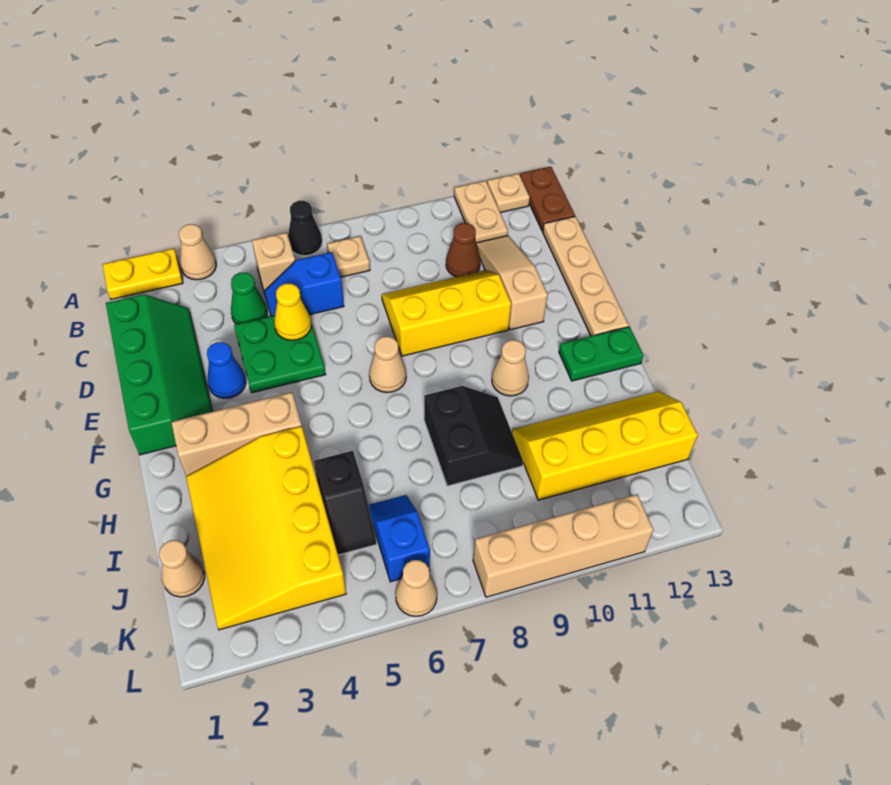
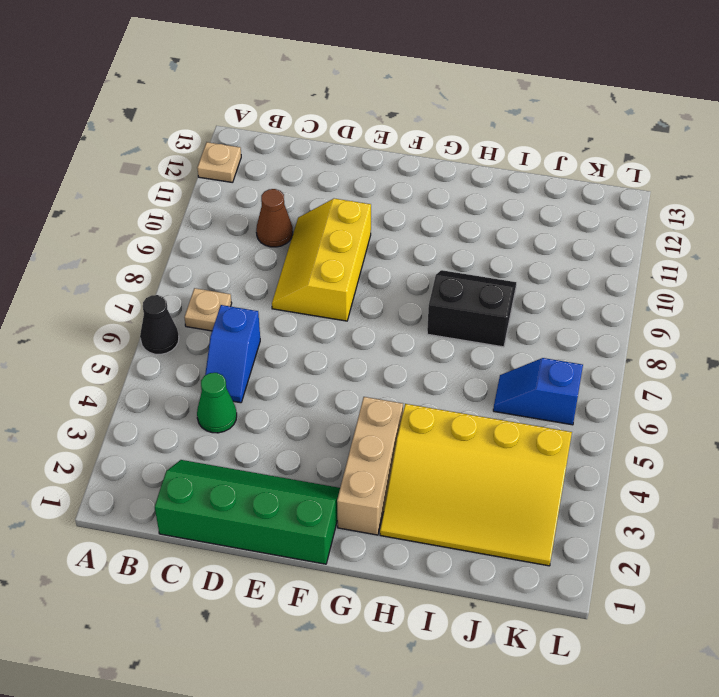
none -> yellow 1x2 plate [103,249,183,300]
none -> tan 1x1 cone [179,224,216,280]
none -> tan 1x2 plate [454,181,508,243]
none -> brown 1x2 plate [520,167,575,231]

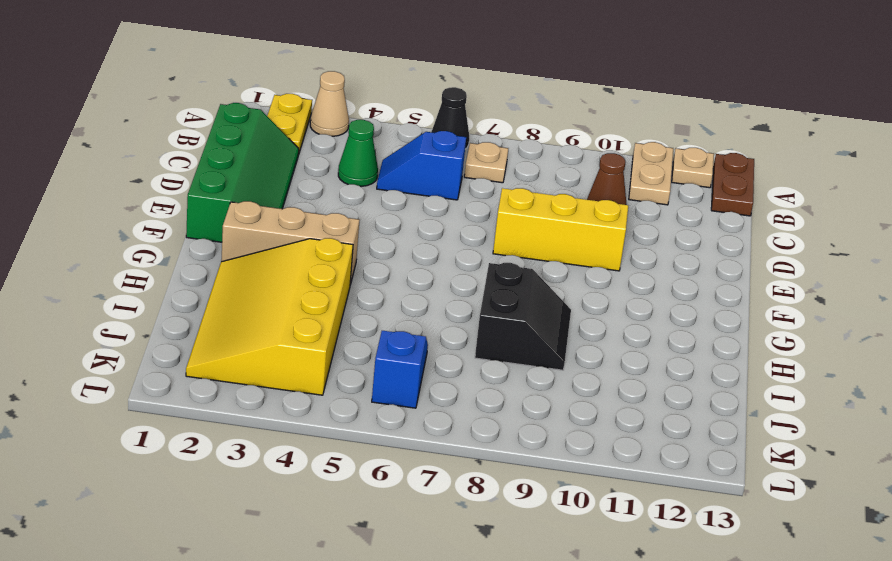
yellow 1x2 plate [267,94,312,155] -> yellow 1x2 plate turned to [103,249,183,300]
none -> tan 1x1 brick [252,232,295,291]
none -> tan 1x3 slope [476,236,548,330]
none -> tan 1x4 plate [543,216,629,336]
none -> green 2x2 plate [234,308,326,393]

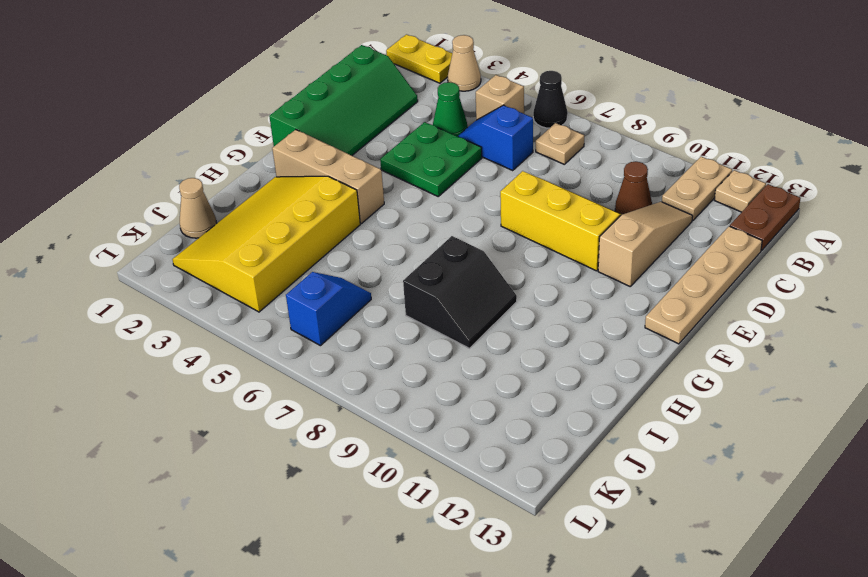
none -> blue 1x1 cone [207,342,246,398]
none -> tan 1x1 cone [369,336,406,393]
none -> tan 1x1 cone [492,340,529,396]
none -> green 1x2 plate [559,327,644,381]

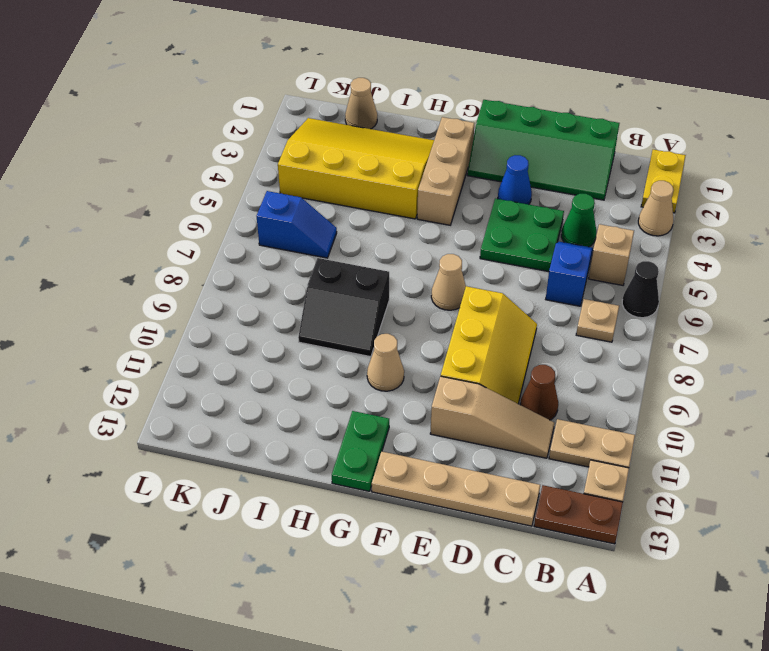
none -> black 1x2 slope [314,451,377,555]
none -> yellow 2x4 slope [512,391,698,500]
none -> tan 1x1 cone [395,560,437,616]
none -> tan 1x4 brick [473,494,653,597]

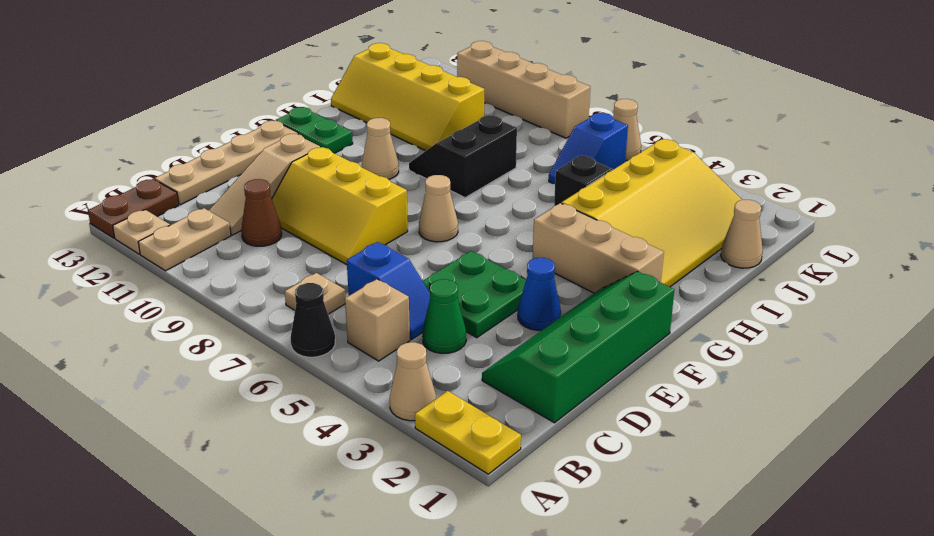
none -> yellow 1x1 cone [274,284,311,340]

